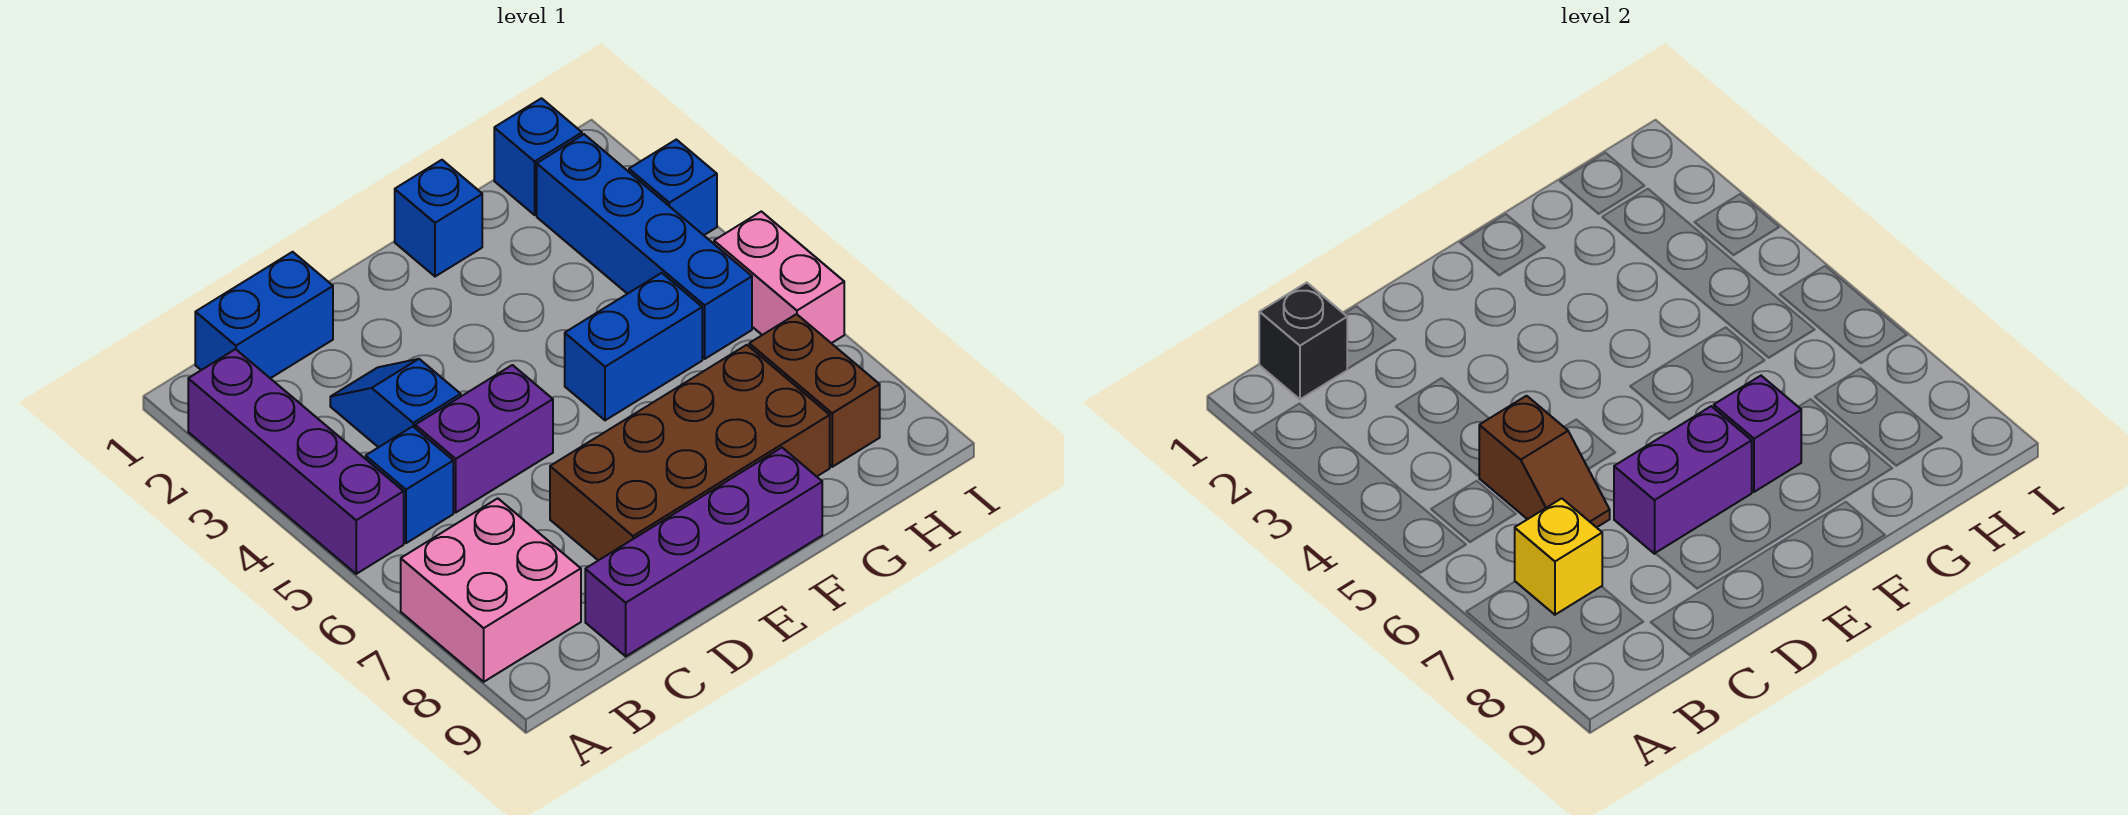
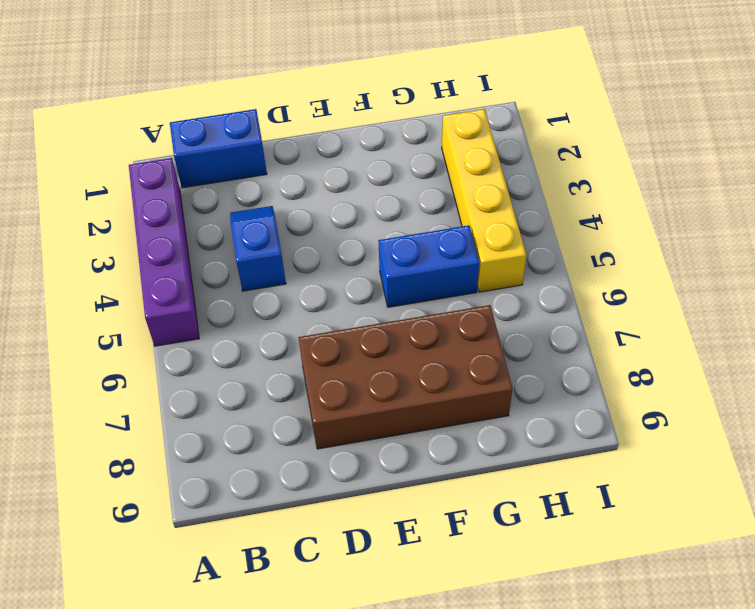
yellow 1x4 brick [442,109,526,292] -> blue 1x4 brick [537,134,752,359]
none -> pink 2x2 brick [401,498,581,682]
none -> blue 1x1 brick [366,427,453,543]
none -> purple 1x2 brick [415,365,553,512]

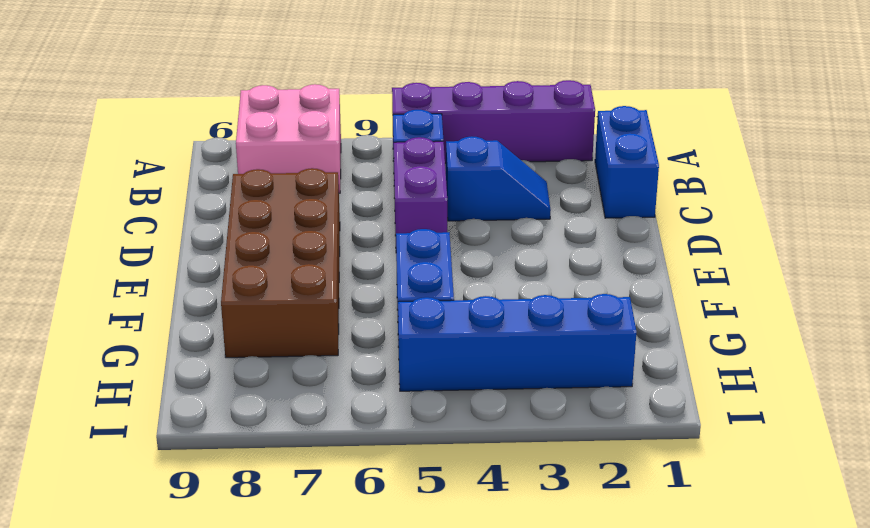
none -> purple 1x4 brick [585,448,822,656]
none -> blue 1x1 brick [395,160,482,277]
none -> blue 1x1 brick [494,98,582,215]

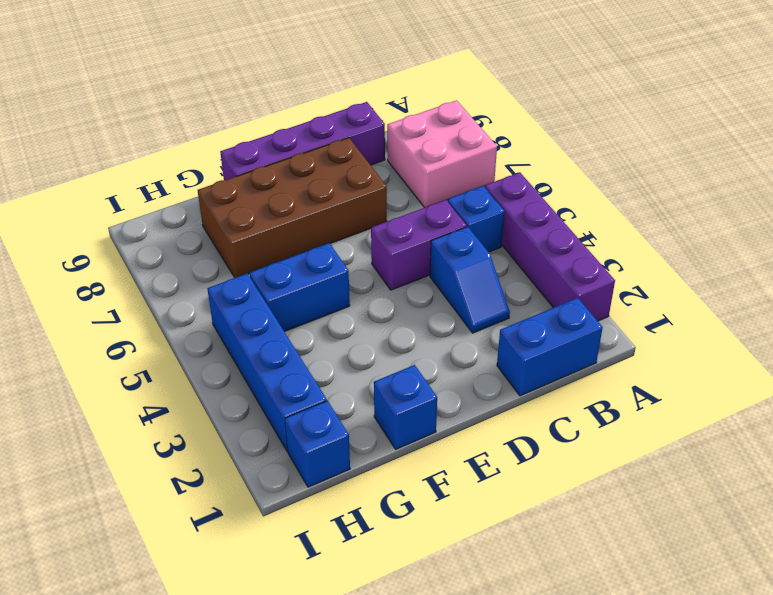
none -> brown 1x2 brick [749,314,880,467]
none -> blue 1x1 brick [629,139,717,235]
none -> pink 1x2 brick [714,211,844,343]

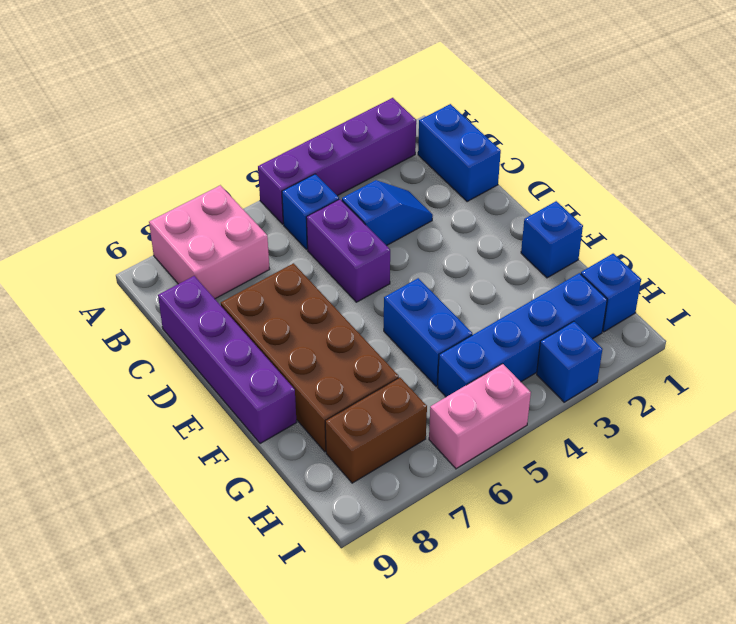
none -> black 1x1 brick [1259,283,1347,399]
none -> yellow 1x1 brick [1515,498,1602,615]
none -> brown 1x2 slope [1479,396,1610,527]

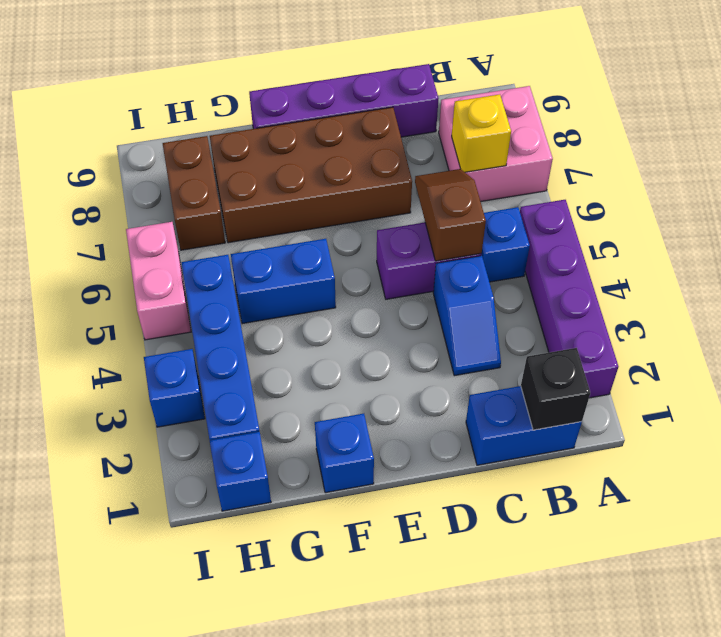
none -> purple 1x2 brick [1614,406,1752,554]
none -> purple 1x1 brick [1714,376,1801,492]

